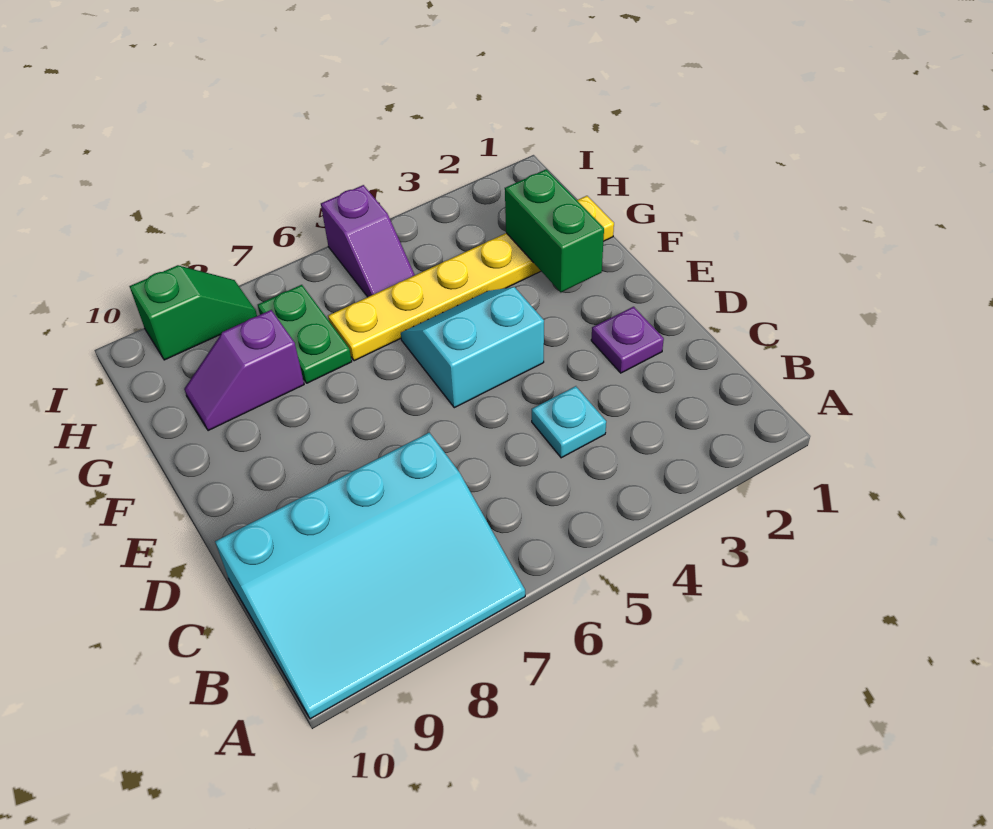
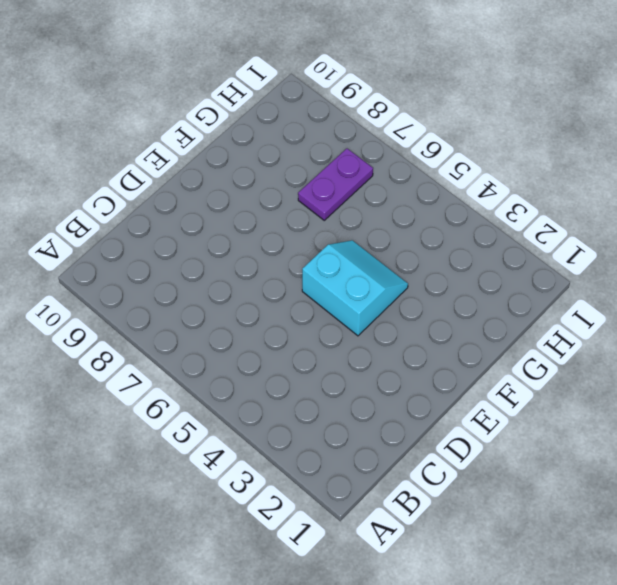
purple 1x2 plate [298,149,373,220] -> green 1x2 plate [258,285,352,383]
none -> cyan 3x4 slope [215,433,525,719]
none -> cyan 1x1 plate [532,386,606,458]

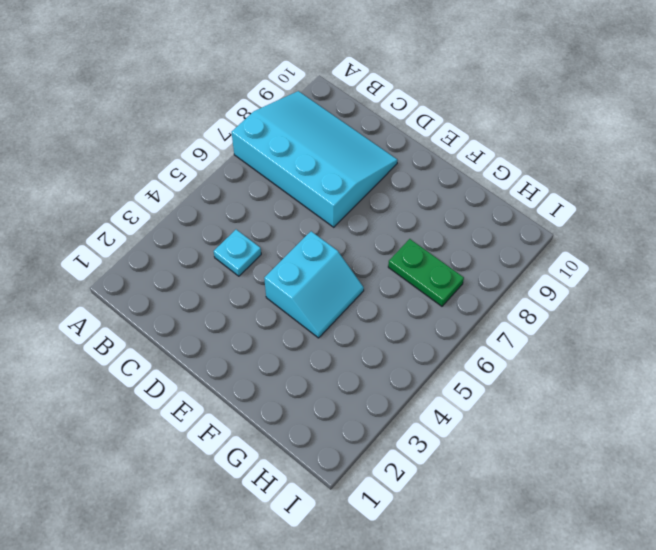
cyan 3x4 slope [232,91,398,227] -> cyan 3x4 slope turned to [215,433,525,719]
none -> purple 1x1 plate [591,307,664,373]
none -> yellow 1x6 plate [328,196,614,361]

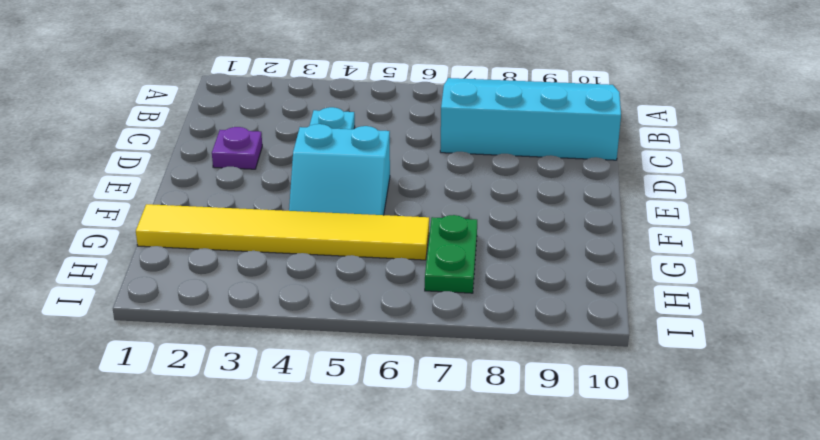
yellow 1x6 tile [136,204,429,260] -> yellow 1x6 plate [328,196,614,361]
none -> purple 1x2 slope [184,310,304,431]
none -> purple 1x2 slope [321,185,415,297]

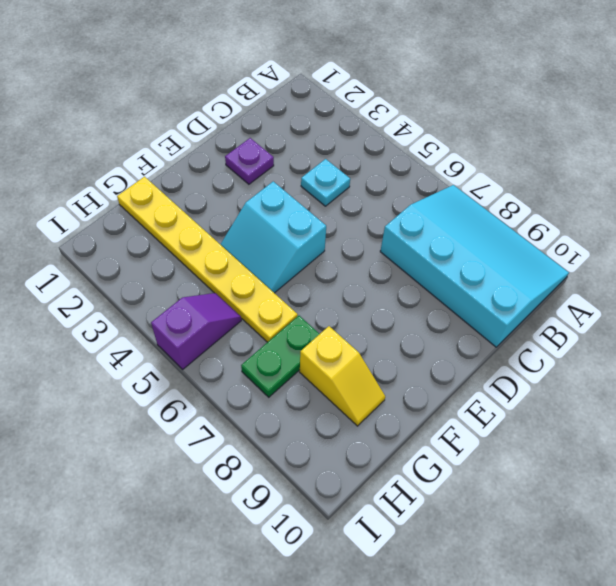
yellow 1x2 slope [300,326,385,426] -> purple 1x2 slope [184,310,304,431]
none -> green 1x2 slope [129,265,257,360]
none -> green 1x2 brick [505,169,604,292]

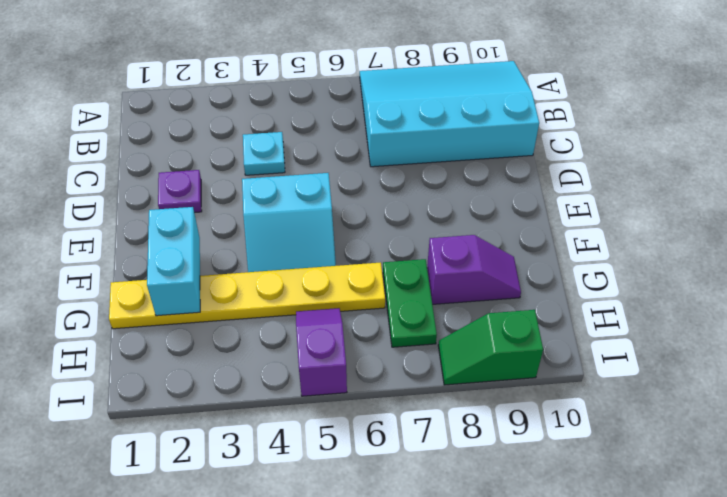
cyan 1x2 brick [147,207,200,316] -> green 1x2 brick [505,169,604,292]

